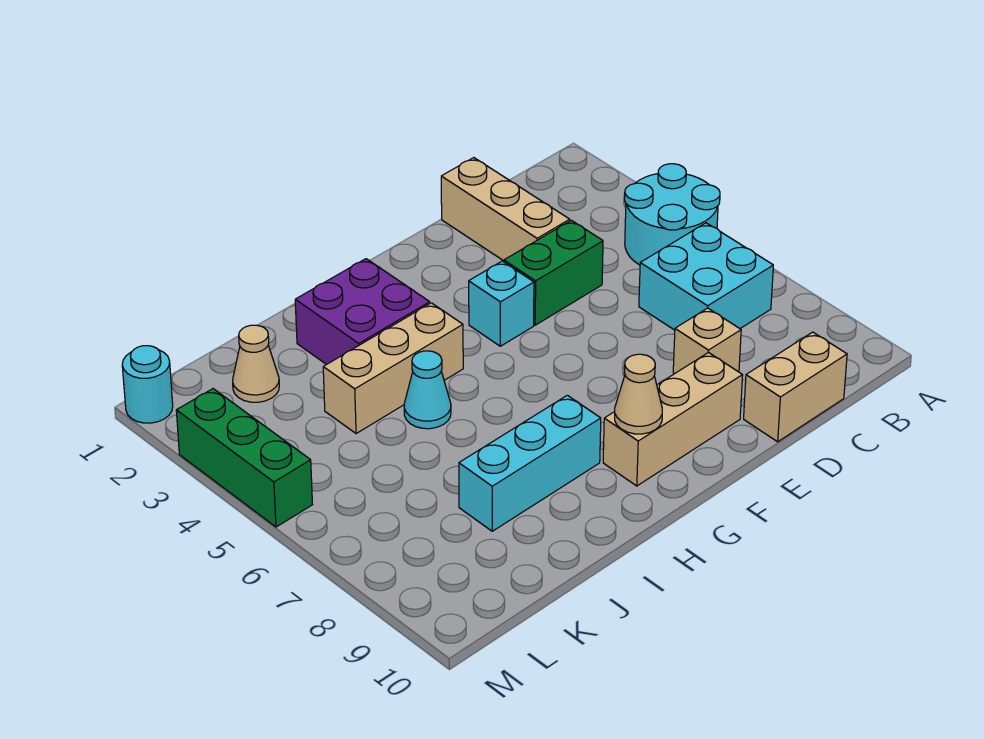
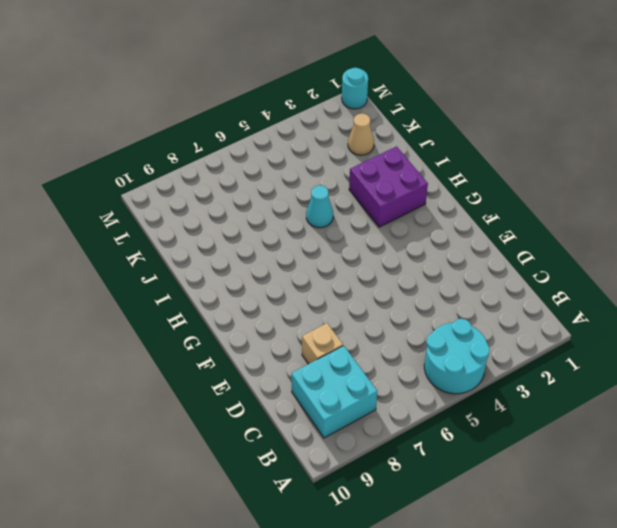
cyan 2x2 brick [291,346,377,438] -> cyan 2x2 brick moved to [639,223,773,330]
none -> tan 1x2 brick [744,332,847,442]
none -> tan 1x3 brick [441,158,570,261]
none -> green 1x2 brick [504,220,603,325]

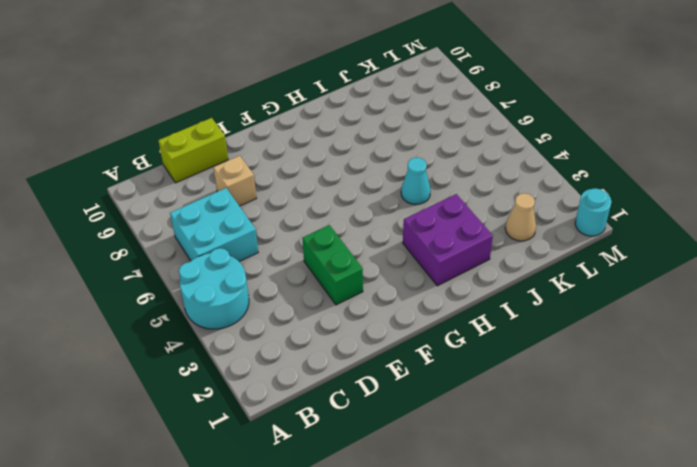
lime 1x2 brick [158,118,228,183] -> tan 1x2 brick [744,332,847,442]
green 1x2 brick [302,225,363,305] -> green 1x2 brick turned to [504,220,603,325]
none -> tan 1x3 brick [441,158,570,261]
none -> tan 1x3 brick [603,352,743,486]
none -> cyan 1x1 brick [469,261,534,346]

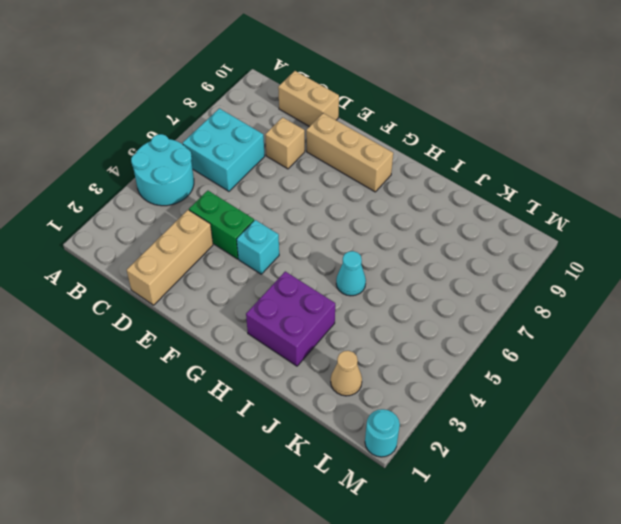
none -> tan 1x3 brick [323,303,463,434]
none -> cyan 1x3 brick [459,395,601,531]
none -> green 1x3 brick [176,389,313,527]

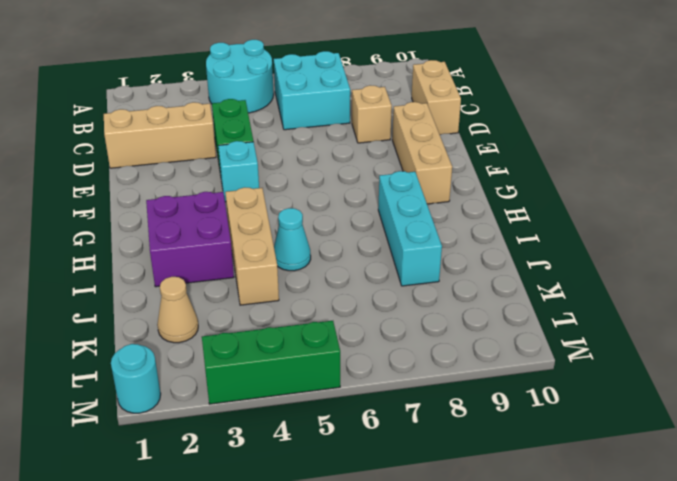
none -> tan 1x1 cone [615,354,662,434]

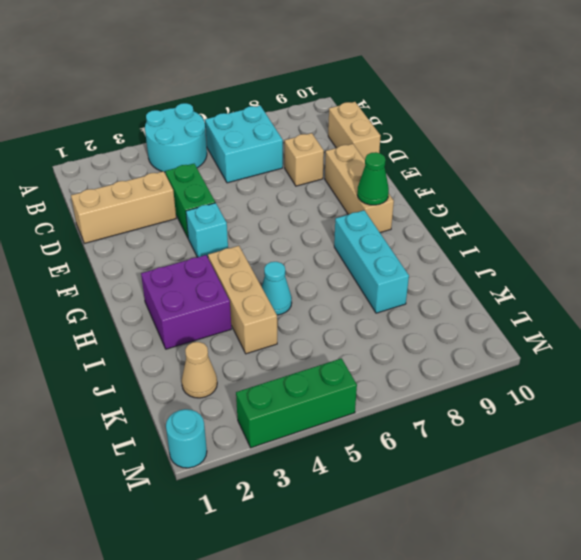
green 1x1 cone [357,152,389,205] -> tan 1x1 cone [615,354,662,434]

